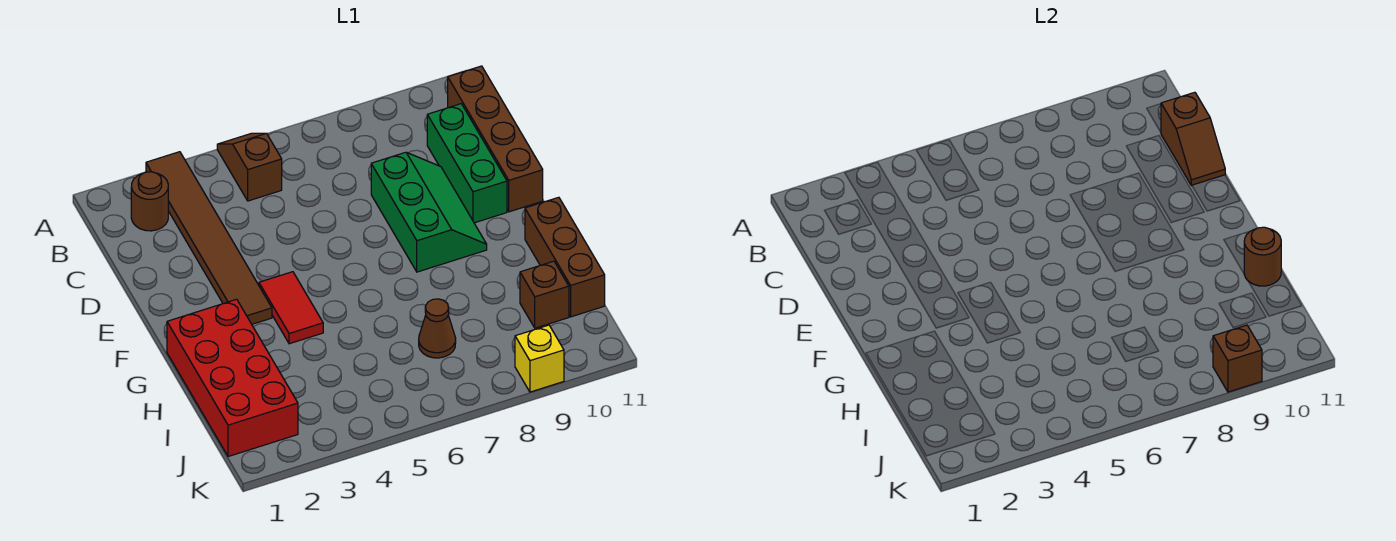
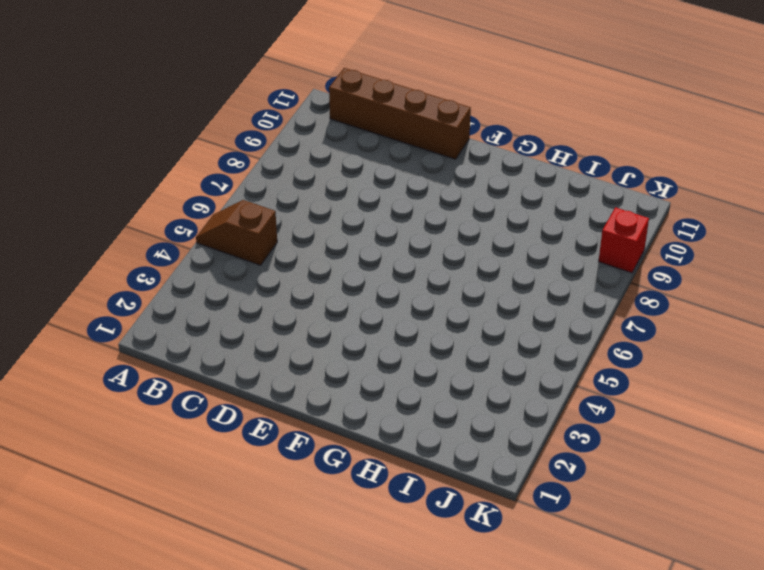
red 1x1 brick [599,207,649,273] -> yellow 1x1 brick [515,325,564,392]
none -> brown 1x6 tile [146,152,272,324]
none -> brown 1x1 round brick [131,172,168,231]
none -> green 1x3 brick [427,104,507,223]

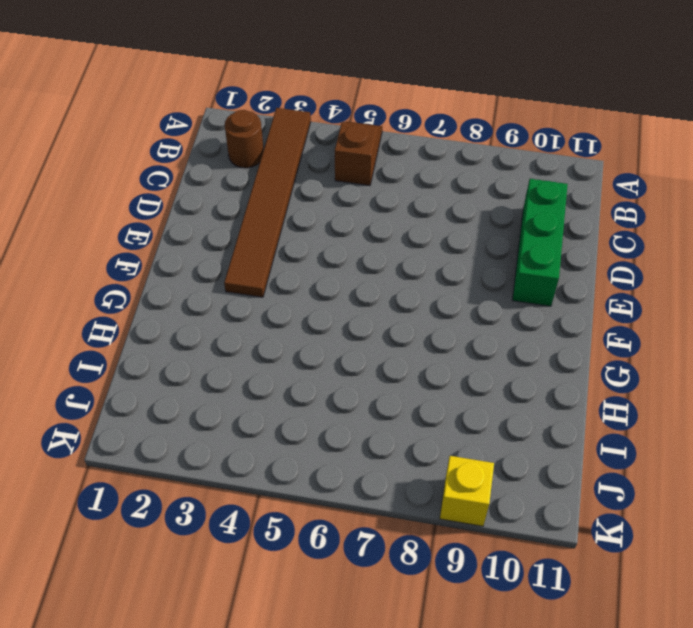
none -> brown 1x4 brick [448,66,543,212]
none -> green 2x3 slope [371,152,487,272]
none -> red 1x2 tile [259,272,323,344]

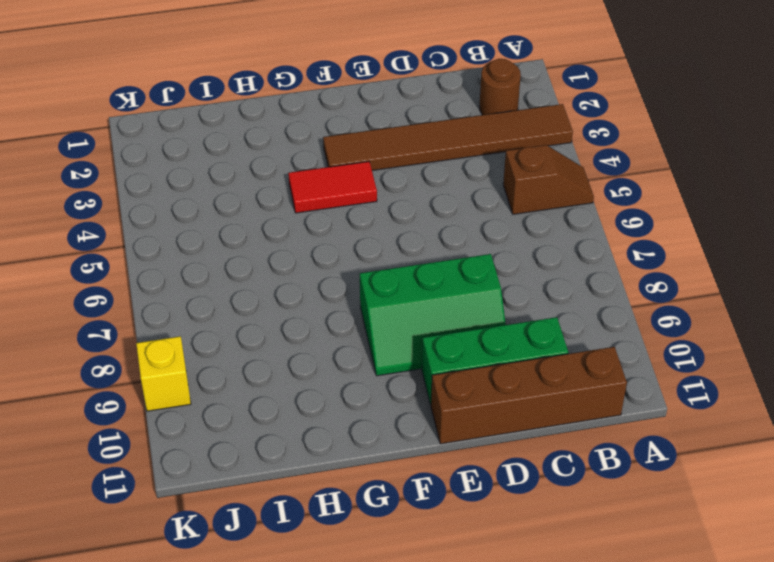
none -> red 2x4 brick [167,299,298,457]
none -> brown 1x3 brick [525,197,605,317]
none -> brown 1x1 cone [419,299,456,358]

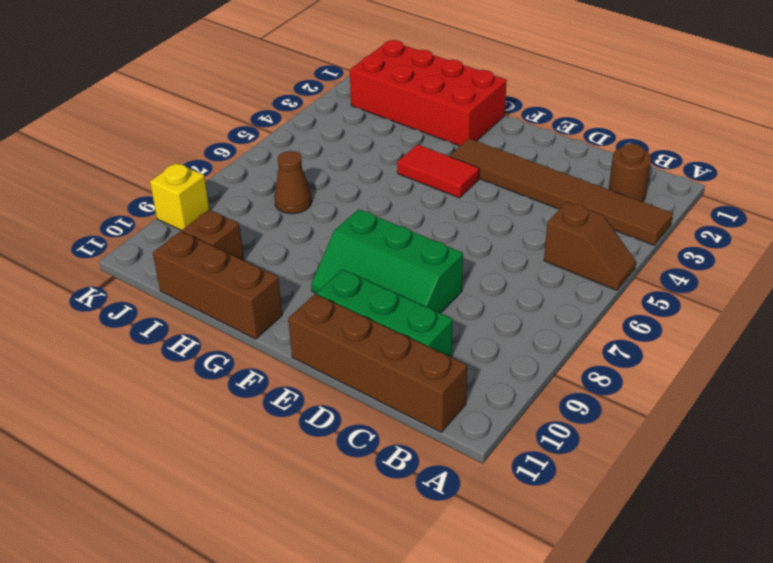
none -> brown 1x2 slope [1161,92,1225,186]
none -> brown 1x1 round brick [1244,227,1281,286]
none -> brown 1x1 brick [1213,325,1262,392]

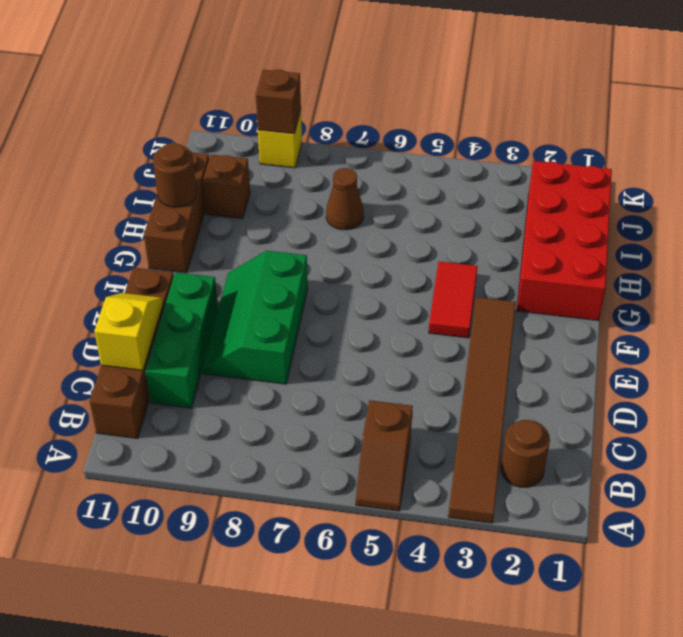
yellow 1x2 slope [94,293,163,370] -> brown 1x2 slope [1161,92,1225,186]

